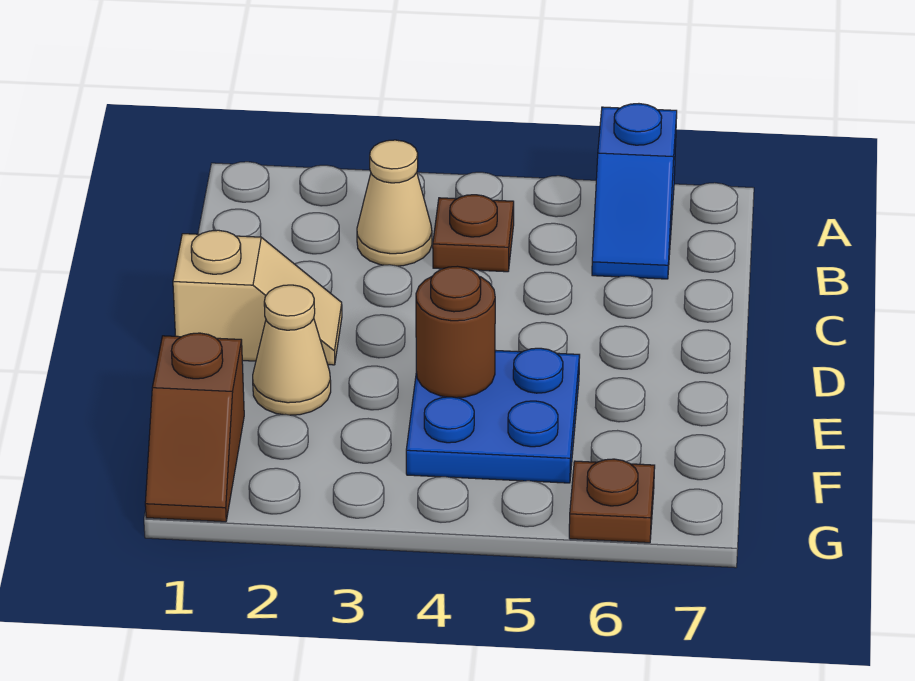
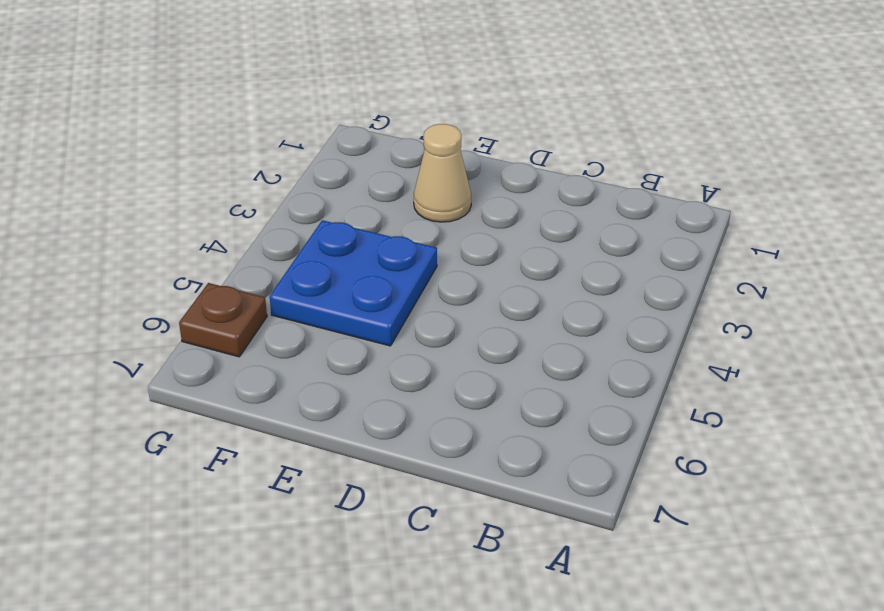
none -> blue 1x2 slope [592,104,677,279]
none -> tan 1x1 cone [357,140,432,266]

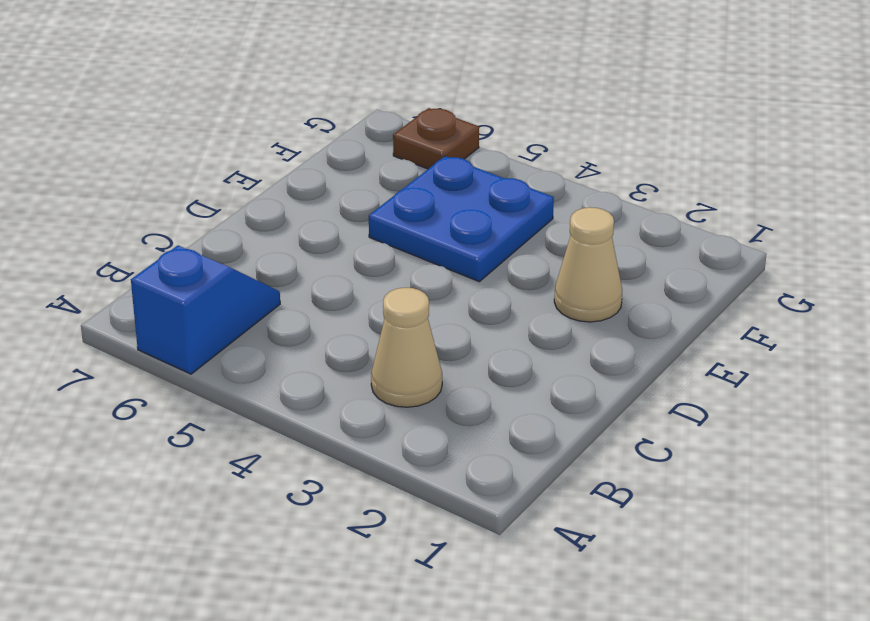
none -> brown 1x1 plate [433,195,514,272]
none -> tan 1x2 slope [173,230,342,365]

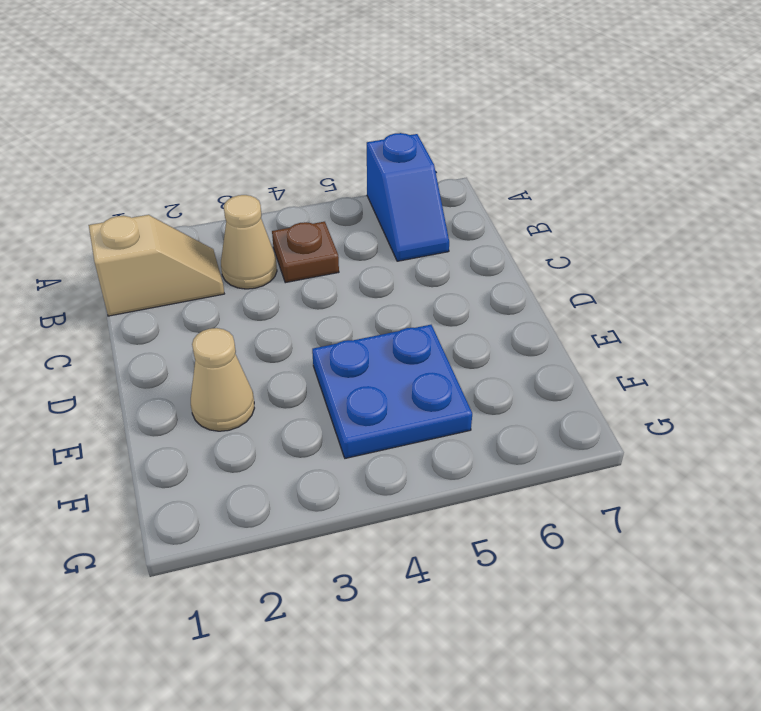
tan 1x2 slope [89,215,224,316] -> tan 1x2 slope moved to [173,230,342,365]
none -> brown 1x2 slope [145,333,244,522]
none -> brown 1x1 plate [569,459,655,543]

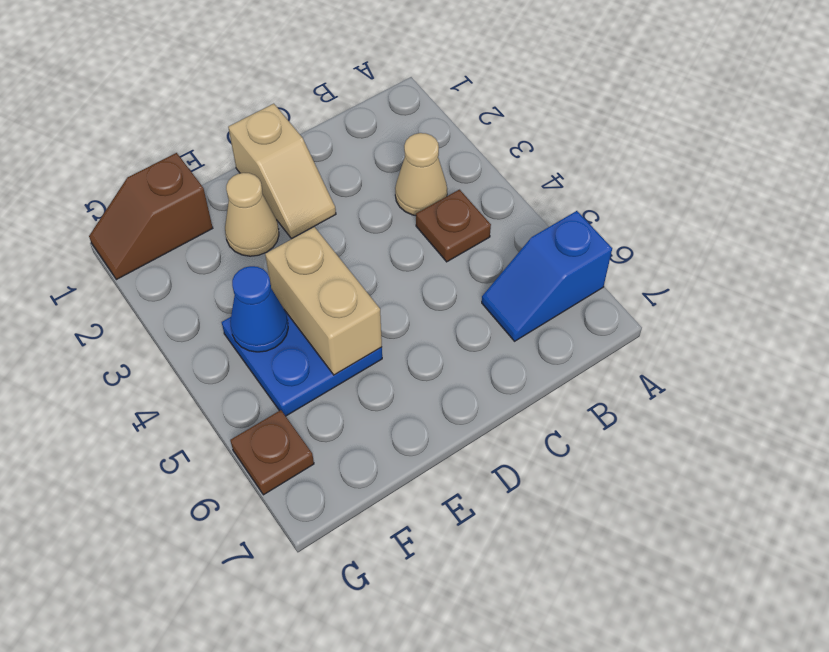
tan 1x2 brick [265,227,382,375] -> brown 1x1 round brick [416,266,495,398]
blue 1x1 cone [230,266,288,352] -> none

